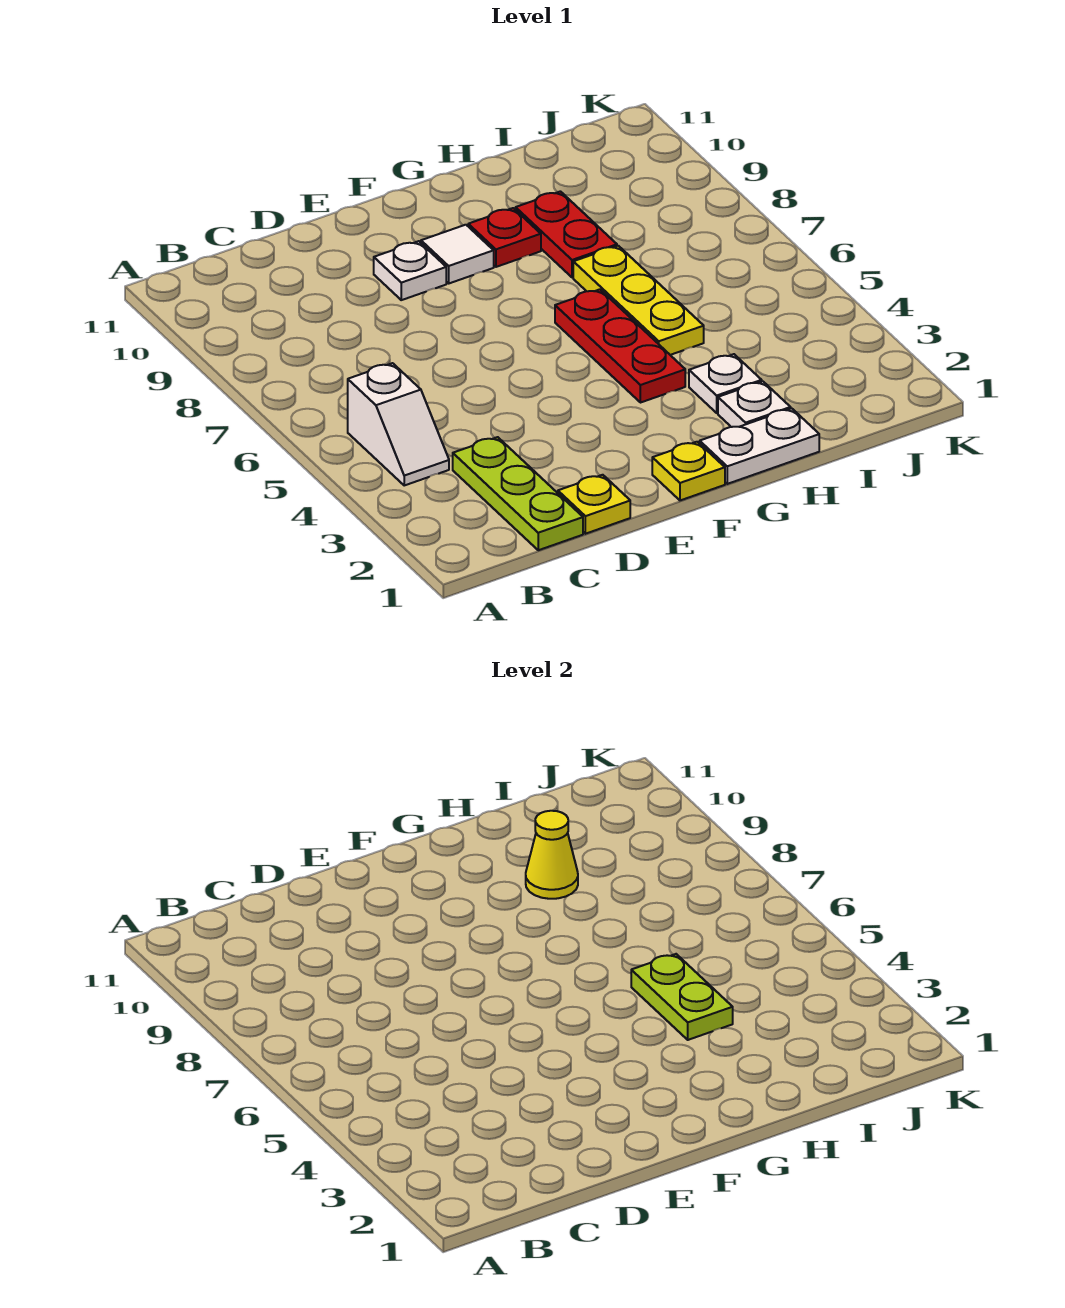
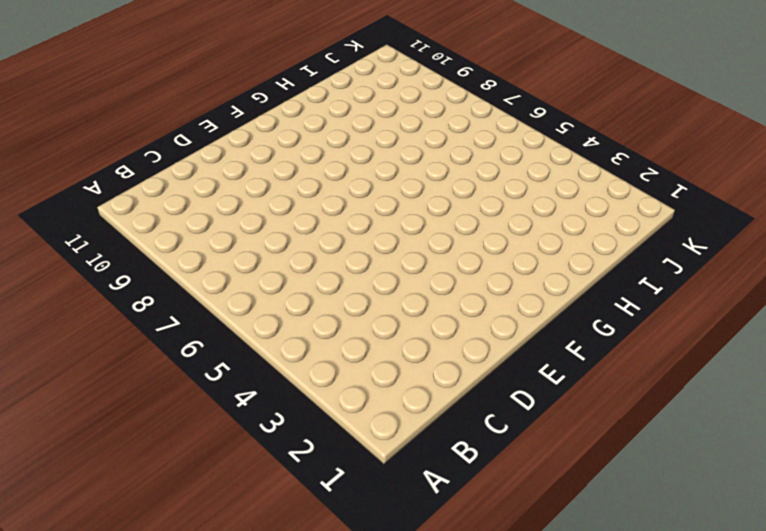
none -> white 1x2 slope [348,363,449,485]
none -> lime 1x3 plate [453,437,583,550]
none -> yellow 1x1 plate [558,475,630,534]

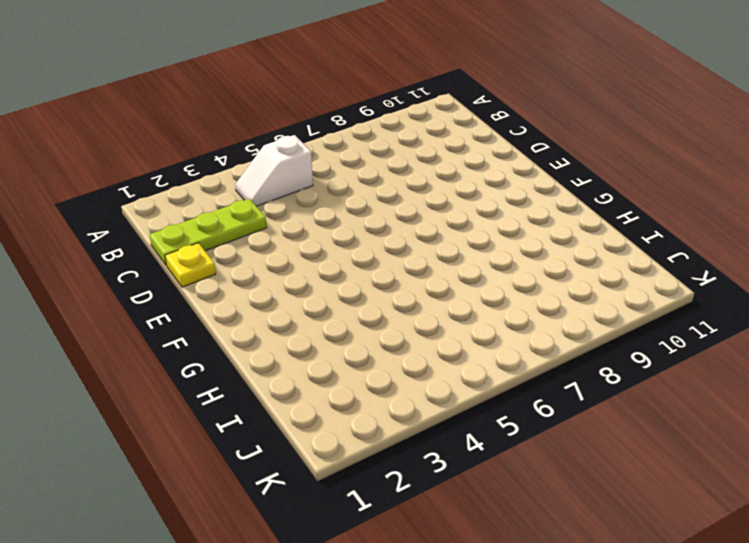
none -> white 1x1 plate [374,241,446,300]
none -> yellow 1x1 plate [652,442,725,500]
none -> white 1x1 tile [421,225,494,283]

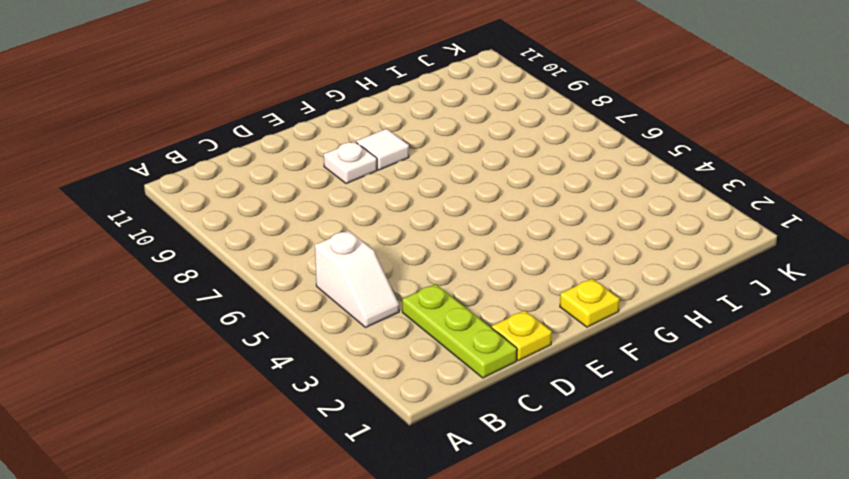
none -> white 1x2 plate [700,408,819,484]
none -> red 1x3 plate [555,289,685,403]
none -> red 1x1 plate [468,208,541,267]

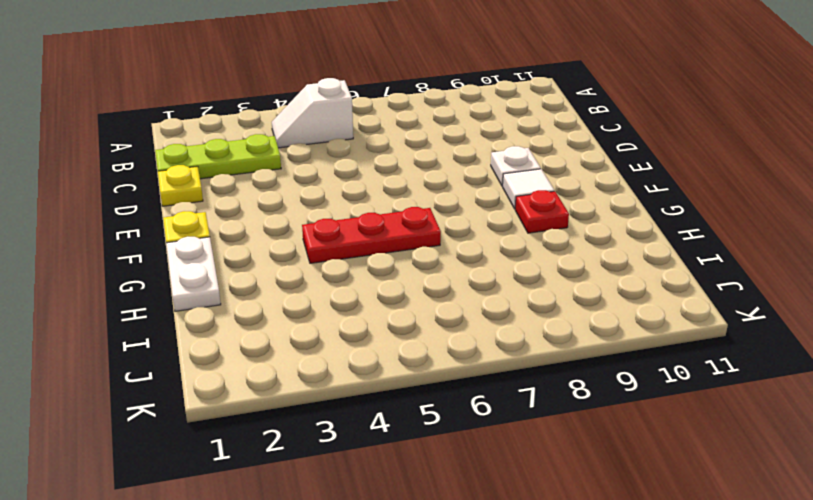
none -> white 1x1 plate [718,381,791,427]
none -> white 1x1 plate [689,354,762,413]
none -> yellow 1x3 plate [573,246,704,355]

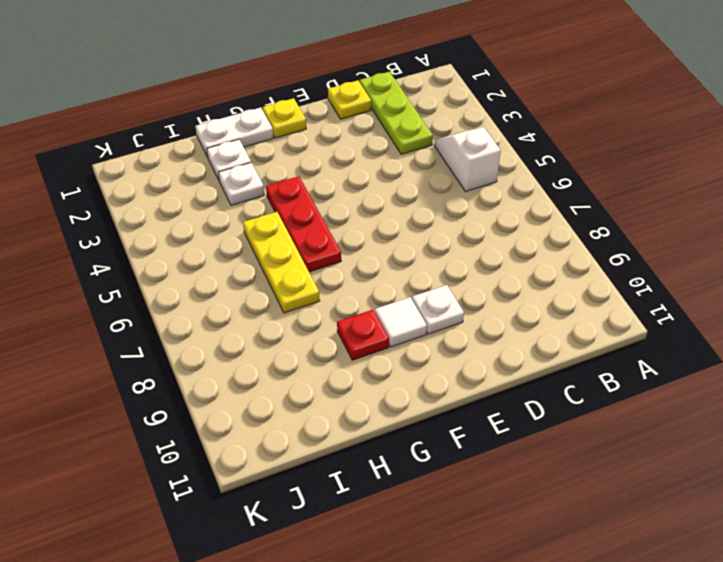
none -> red 1x2 plate [516,191,617,277]
none -> lime 1x2 plate [631,954,733,1040]
none -> yellow 1x1 cone [526,811,578,899]

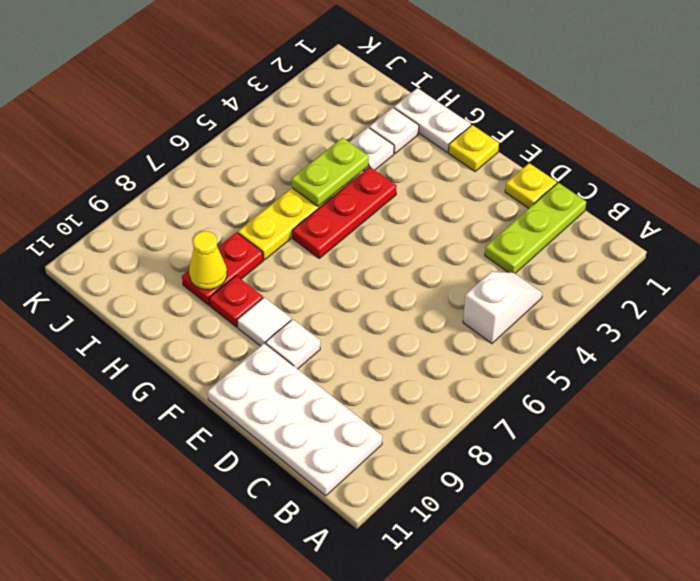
white 2x4 plate [208,343,382,496] -> none

